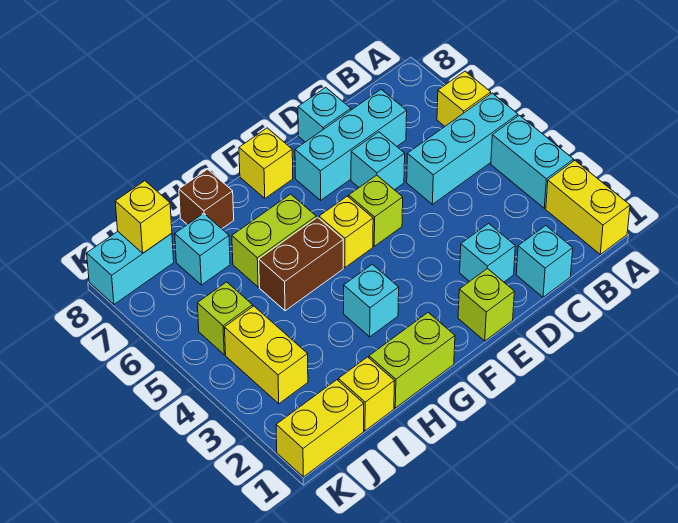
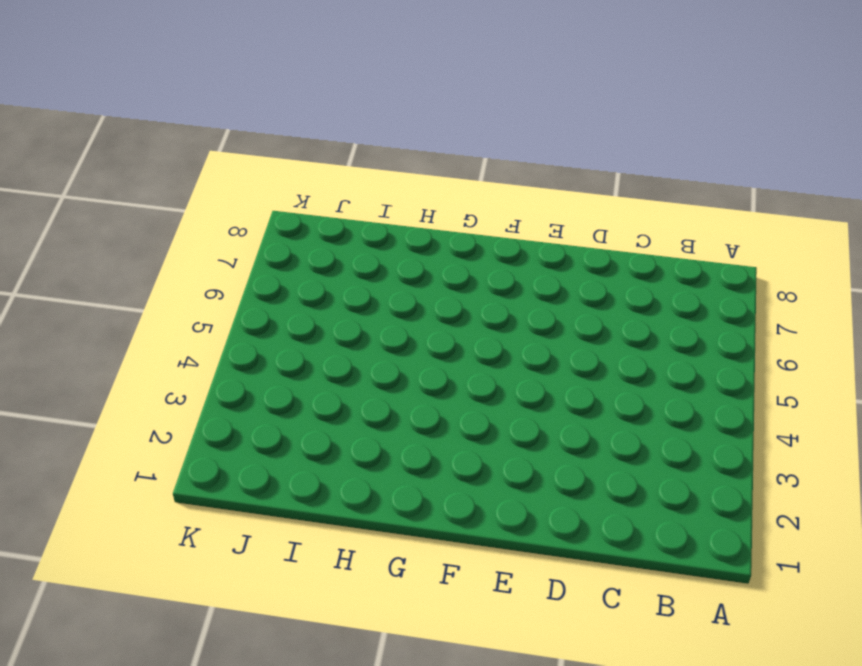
none -> yellow 1x2 brick [546,161,630,254]
none -> cyan 1x2 brick [491,115,574,208]
none -> cyan 1x3 brick [407,93,518,204]

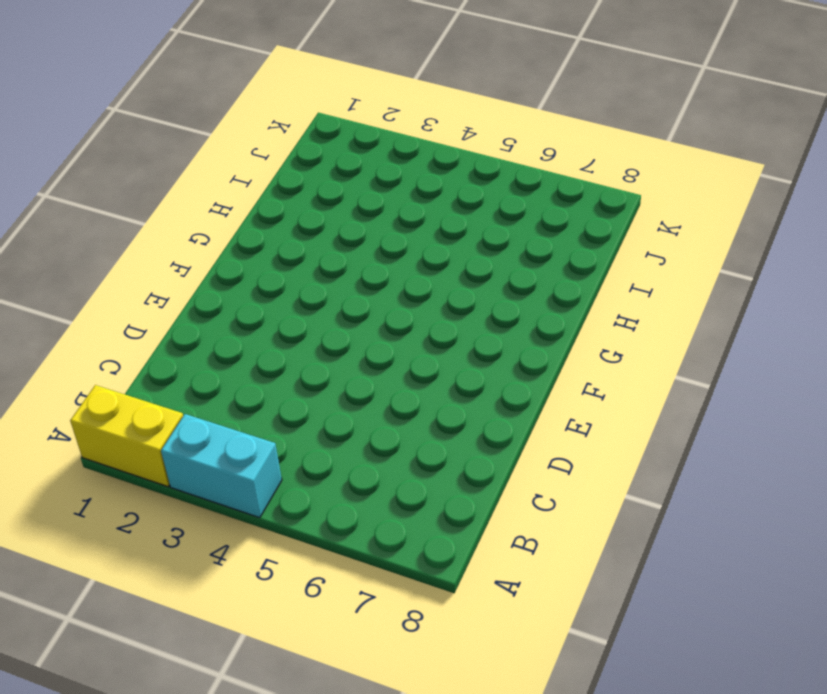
none -> cyan 1x3 brick [407,93,518,204]
none -> yellow 1x1 brick [437,71,491,126]
none -> cyan 1x1 brick [516,226,573,297]

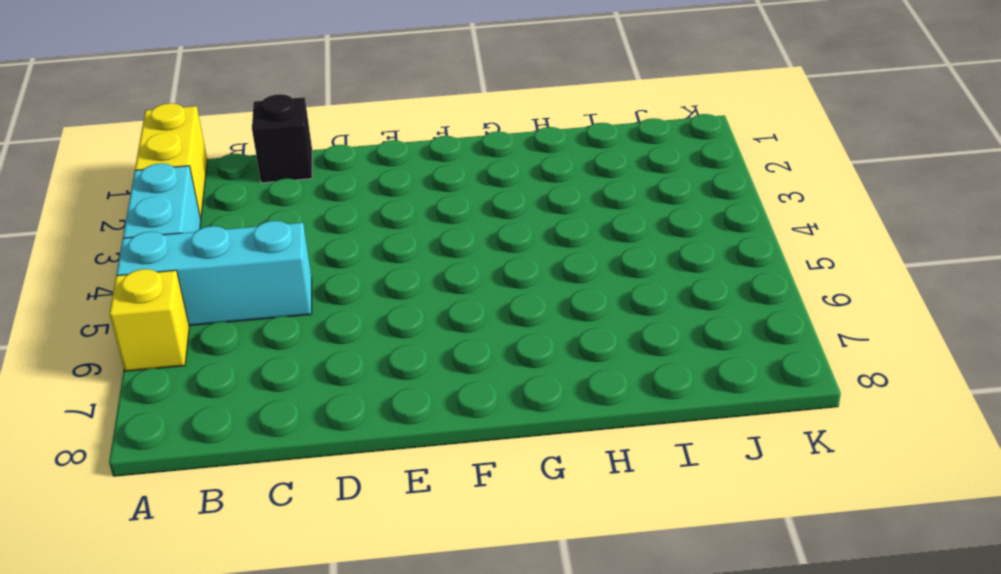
black 1x1 brick [252,94,312,183] -> cyan 1x1 brick [516,226,573,297]
none -> cyan 1x3 brick [295,89,407,200]
none -> cyan 1x1 brick [460,223,515,282]
none -> cyan 1x1 brick [351,132,405,190]

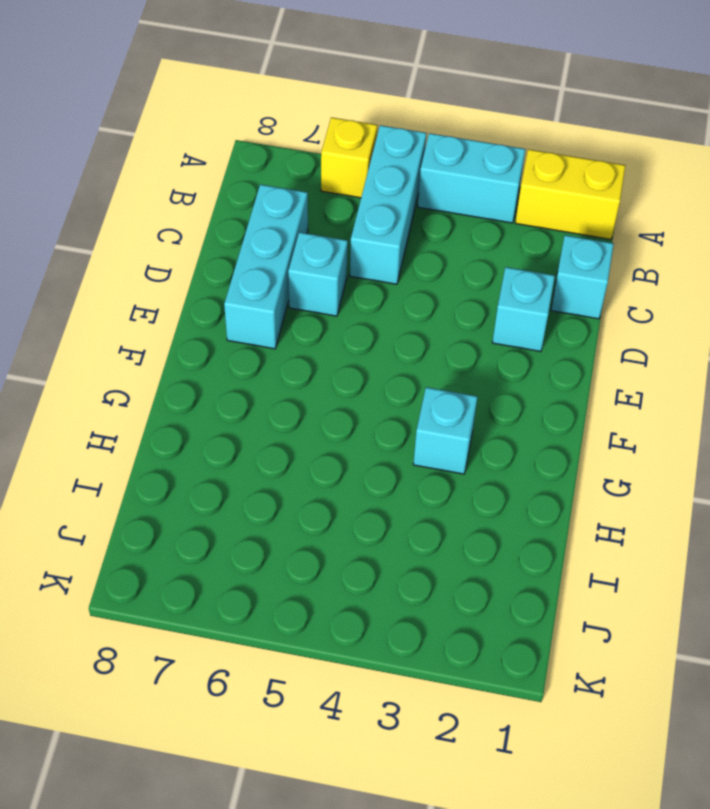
none -> cyan 1x1 brick [298,87,351,142]
none -> lime 1x1 brick [458,268,514,341]
none -> lime 1x1 brick [349,175,403,246]

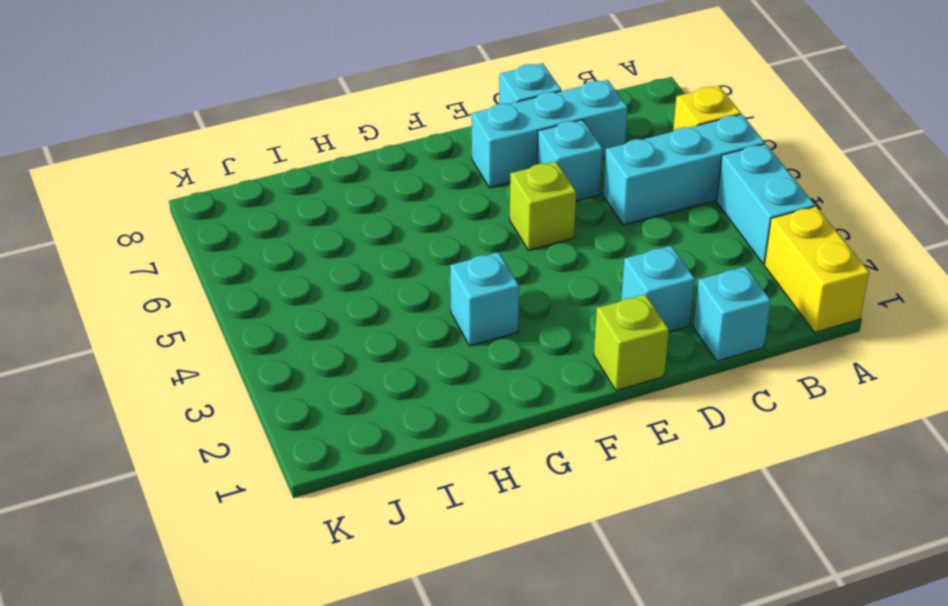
none -> yellow 1x1 brick [319,196,373,268]
none -> yellow 1x1 brick [239,128,293,198]
none -> lime 1x2 brick [369,313,455,408]

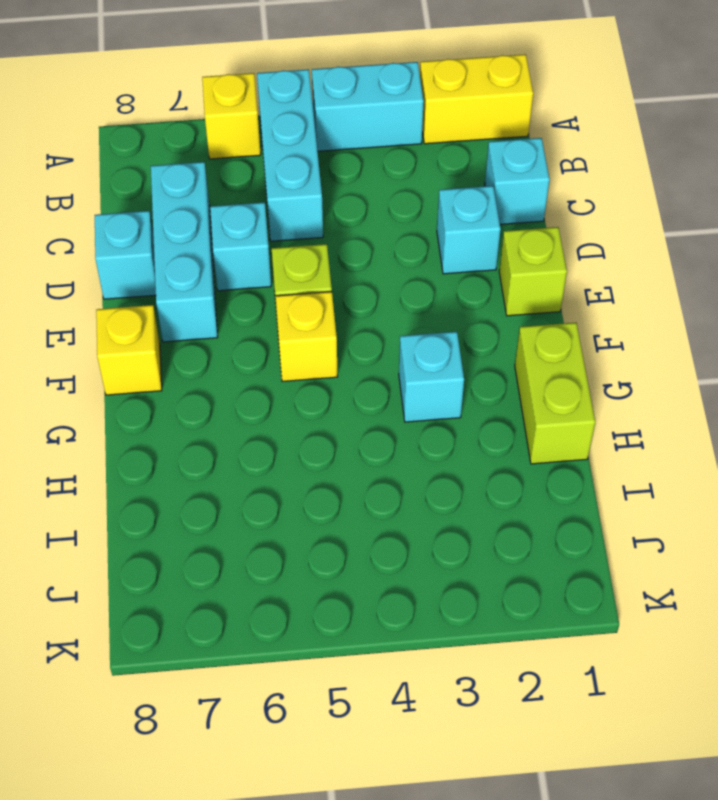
none -> brown 1x2 brick [259,217,343,311]
none -> lime 1x2 brick [232,194,316,287]
none -> brown 1x1 brick [179,169,234,229]

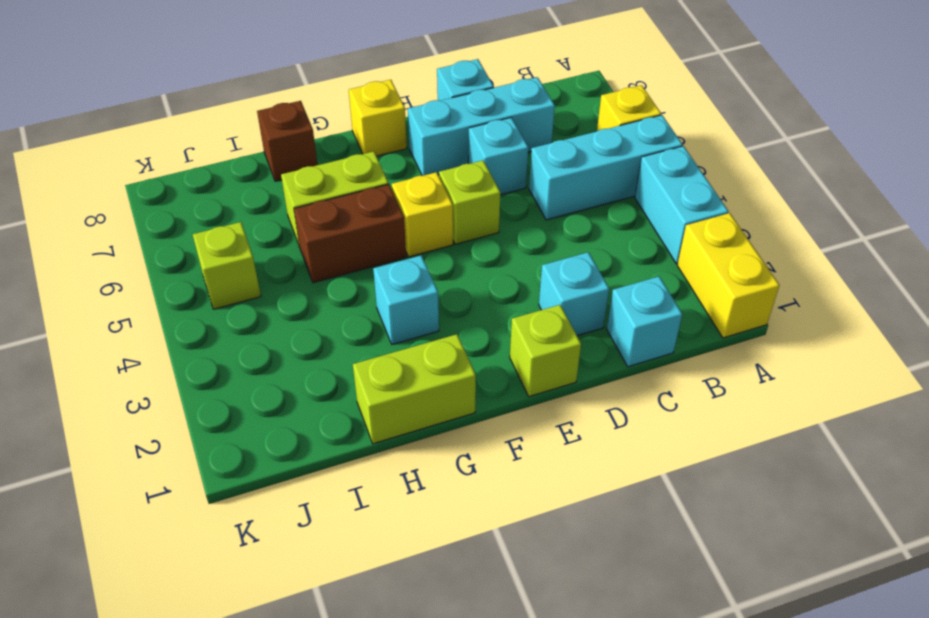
none -> yellow 1x1 brick [338,357,394,431]
none -> cyan 1x1 brick [175,213,230,285]
none -> yellow 1x2 brick [276,380,364,477]

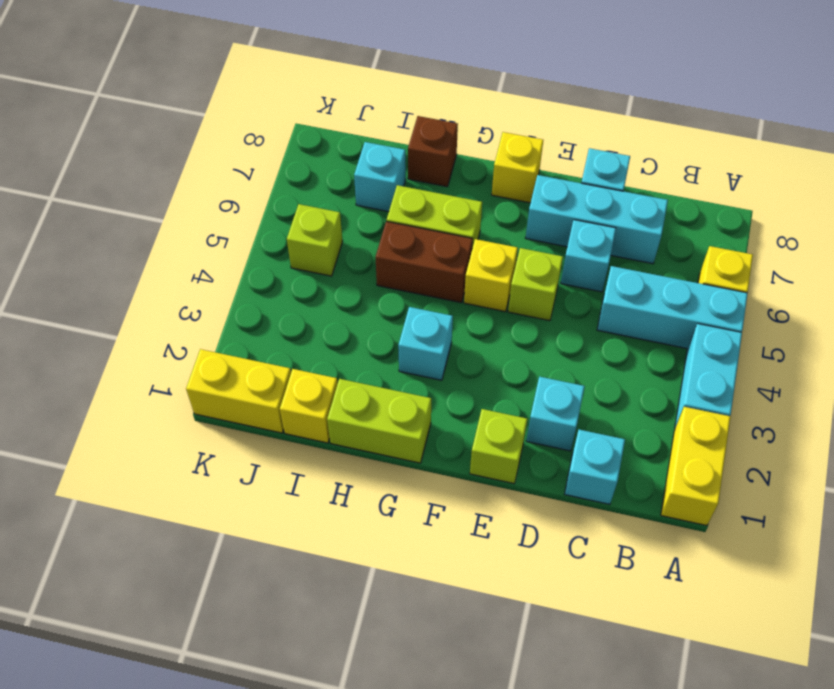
none -> yellow 1x2 brick [224,306,308,404]
none -> cyan 1x2 brick [87,231,174,304]
none -> yellow 1x1 brick [115,181,172,253]

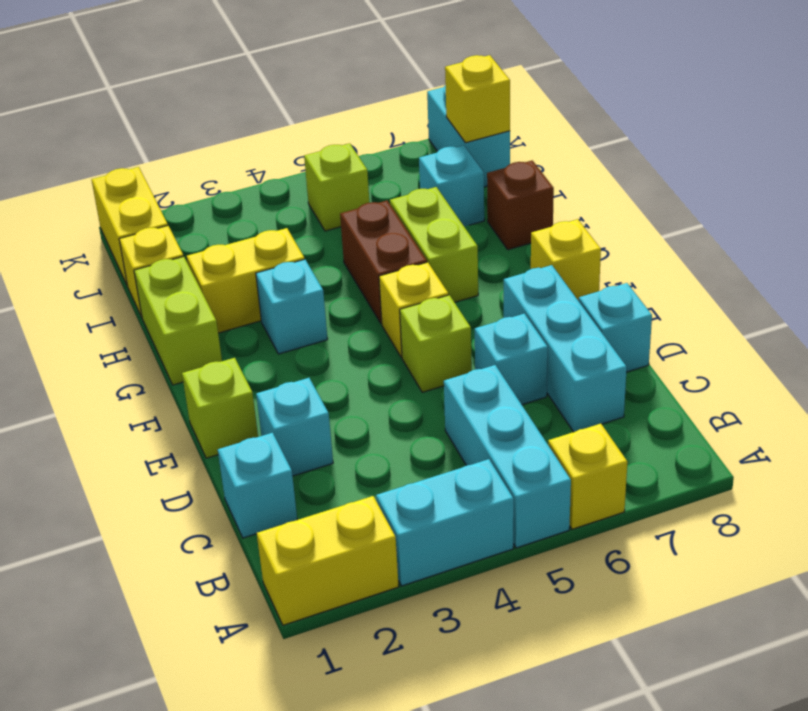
yellow 1x2 brick [187,228,305,333] -> yellow 1x2 brick moved to [224,306,308,404]

